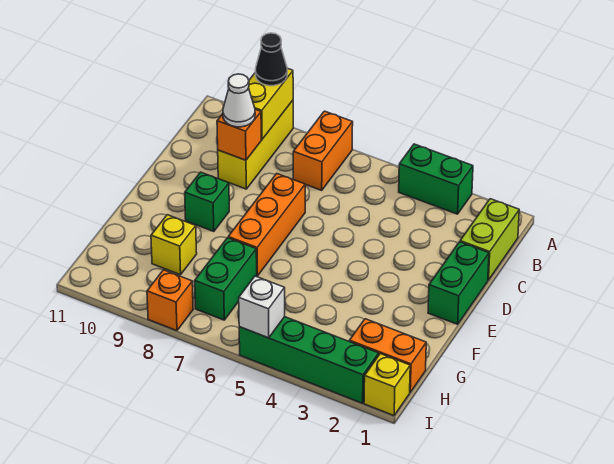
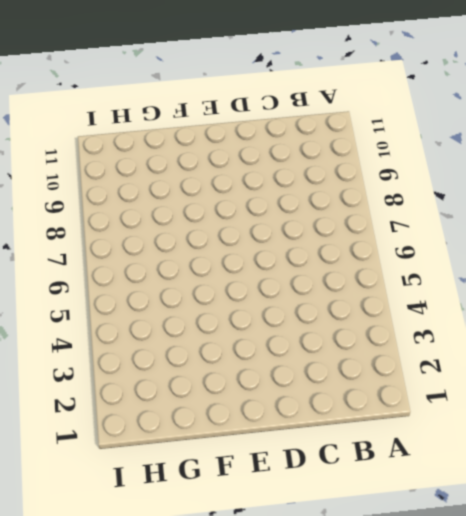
none -> green 1x2 brick [399,144,473,214]
none -> orange 1x2 brick [293,111,353,190]
none -> yellow 1x3 brick [218,100,293,189]

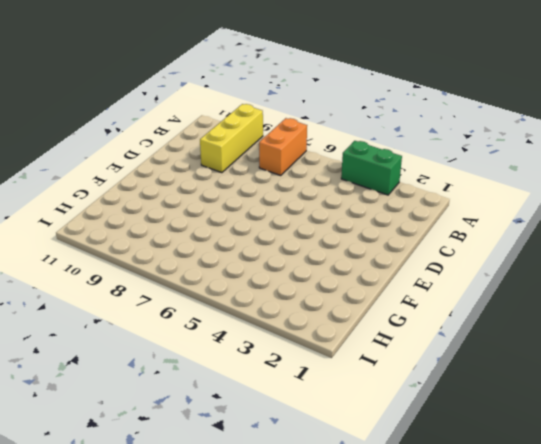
none -> lime 1x2 brick [460,199,519,280]
none -> green 1x2 brick [428,242,489,324]
none -> orange 1x3 brick [228,174,305,276]

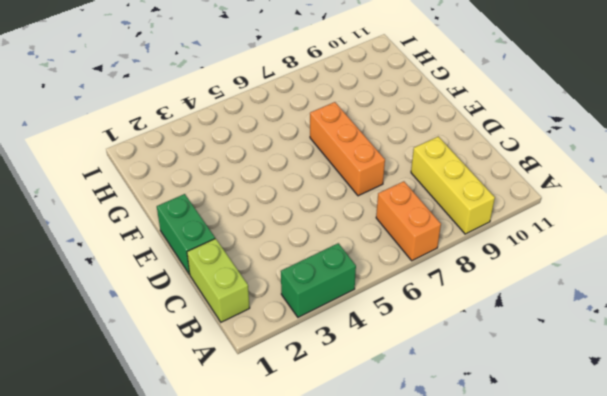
none -> green 1x1 brick [185,172,229,232]
none -> green 1x2 brick [195,238,257,320]
none -> yellow 1x1 brick [151,215,197,275]

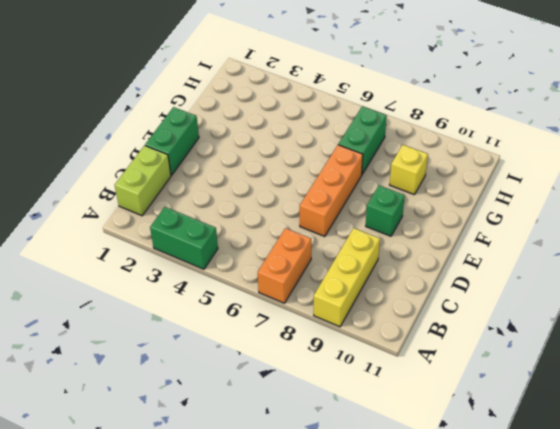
none -> orange 1x2 brick [349,319,426,392]
none -> yellow 1x1 brick [364,354,410,416]
none -> green 1x4 brick [239,317,379,403]

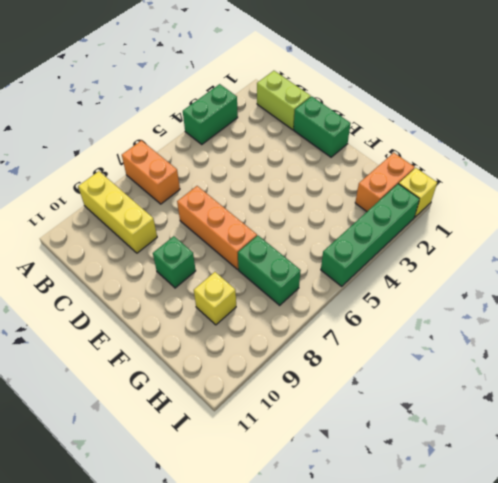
none -> orange 1x1 brick [147,270,193,331]
none -> yellow 1x2 brick [249,68,293,139]
none -> orange 1x1 brick [217,109,261,160]

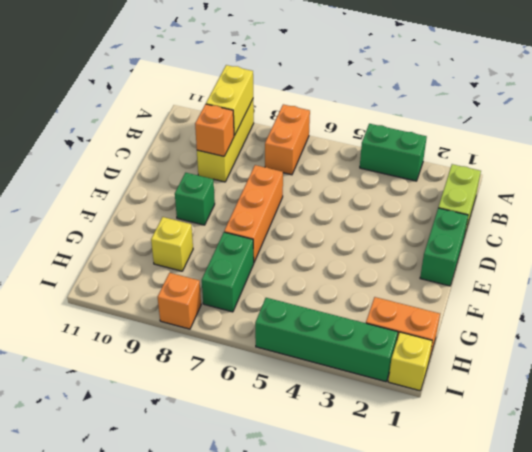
none -> white 1x1 brick [239,276,285,338]
none -> black 1x1 cone [255,33,287,86]
none -> white 1x1 cone [223,74,255,127]

